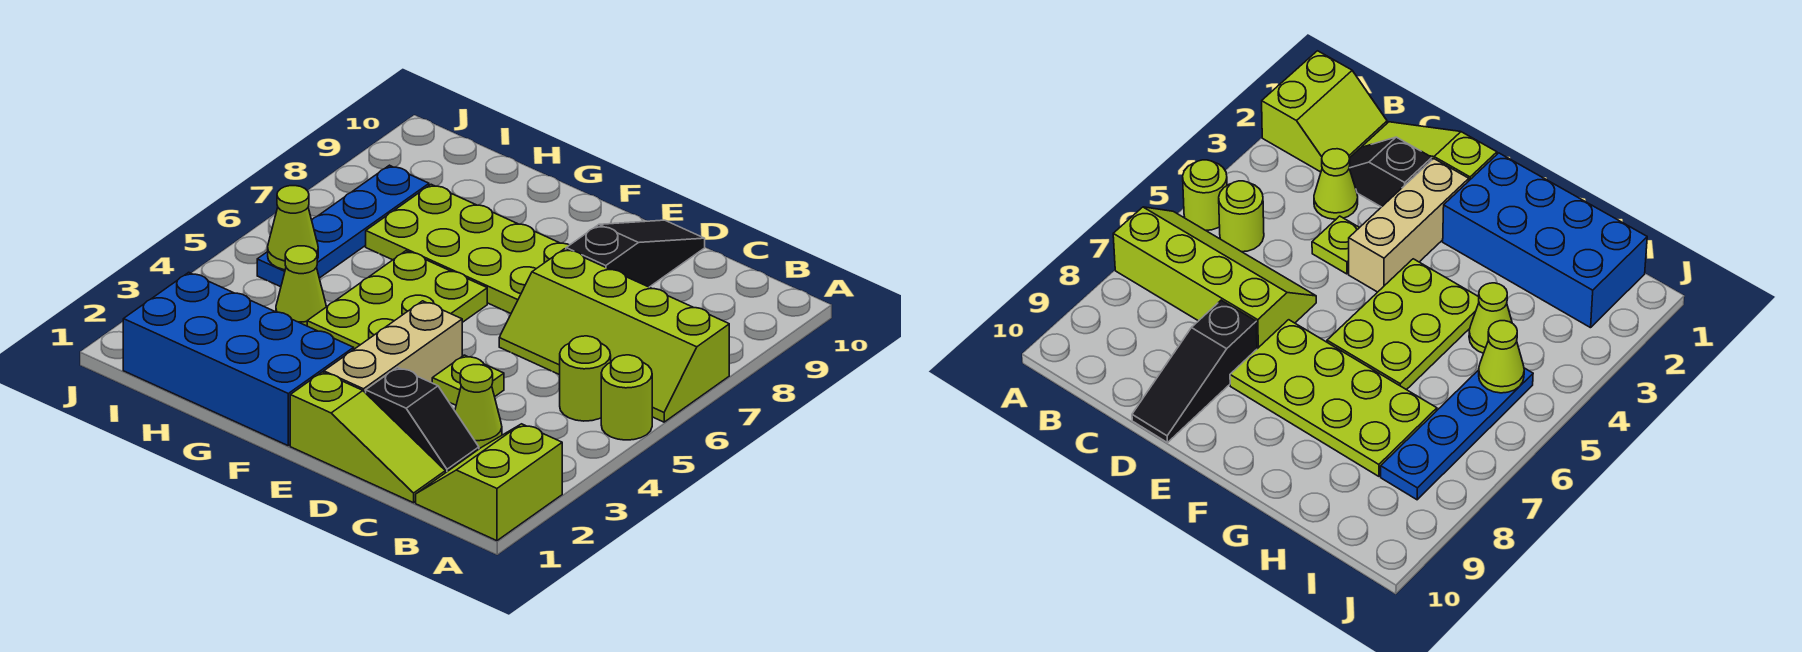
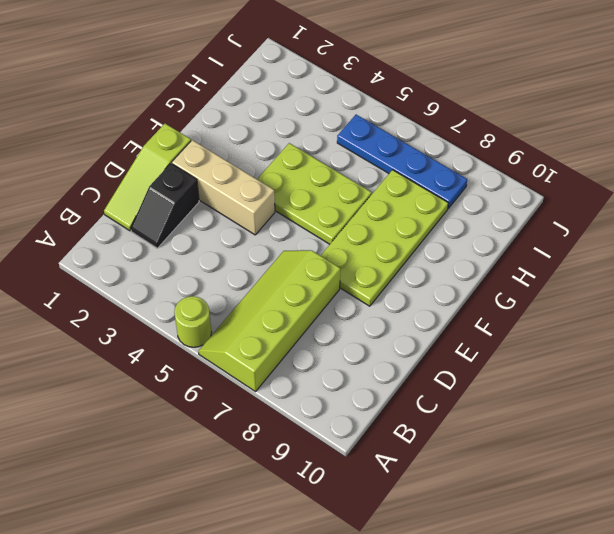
none -> lime 2x2 slope [416,424,562,541]
none -> lime 1x1 round brick [560,336,611,421]
none -> lime 1x1 cone [455,365,502,449]

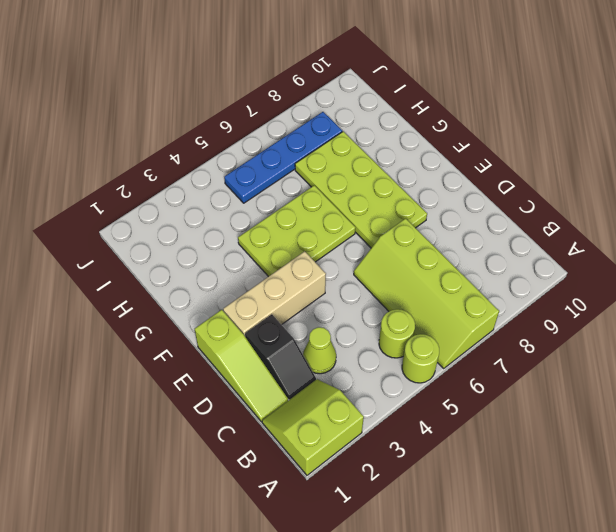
none -> lime 1x1 plate [432,355,504,405]
none -> black 1x3 slope [566,220,705,287]
none -> blue 2x4 brick [123,272,354,446]

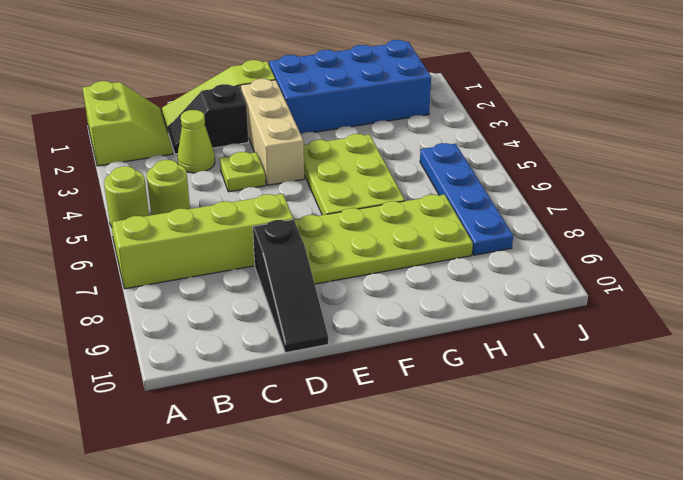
none -> lime 1x1 cone [276,246,326,326]
none -> lime 1x1 cone [267,186,318,270]

